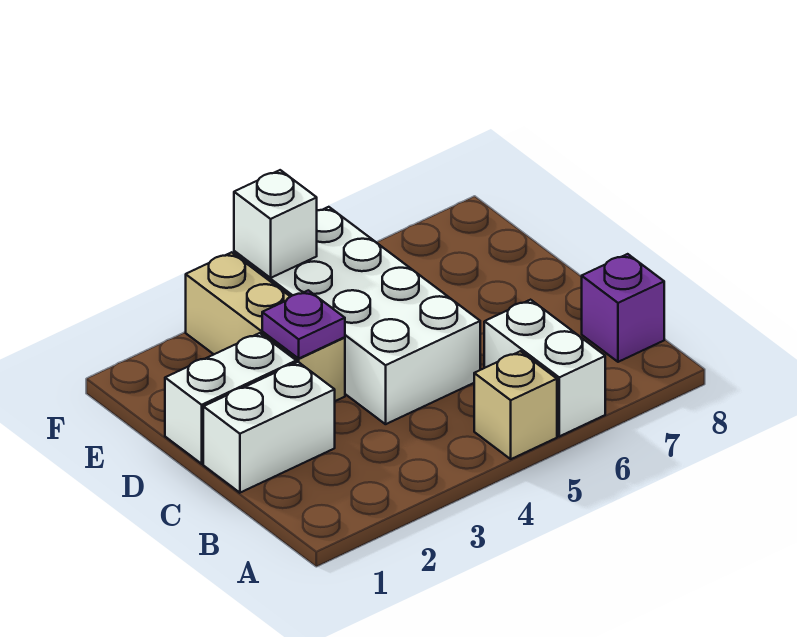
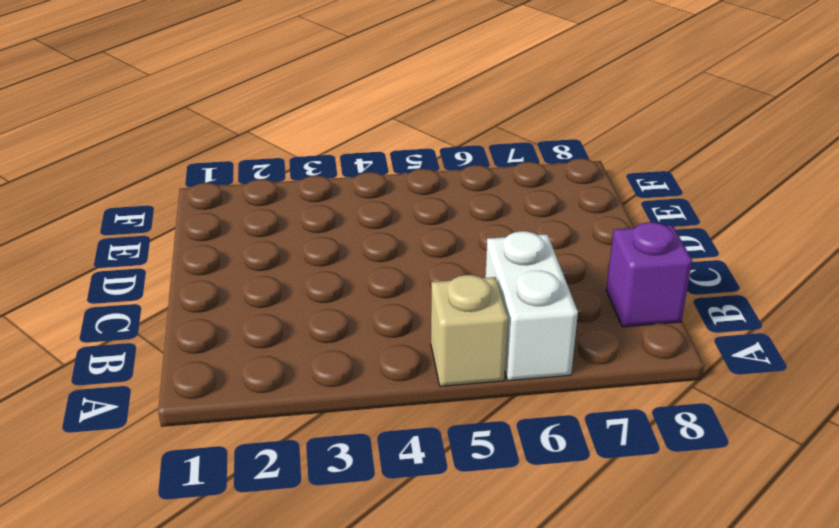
none -> white 1x2 brick [203,362,335,493]
none -> white 2x4 brick [234,207,480,424]

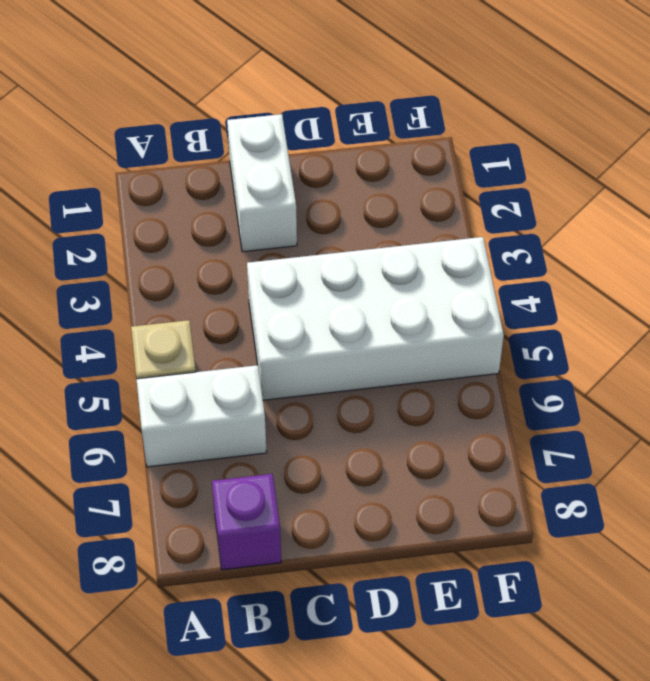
none -> white 1x2 brick [165,333,296,464]
none -> tan 1x3 brick [186,252,345,401]

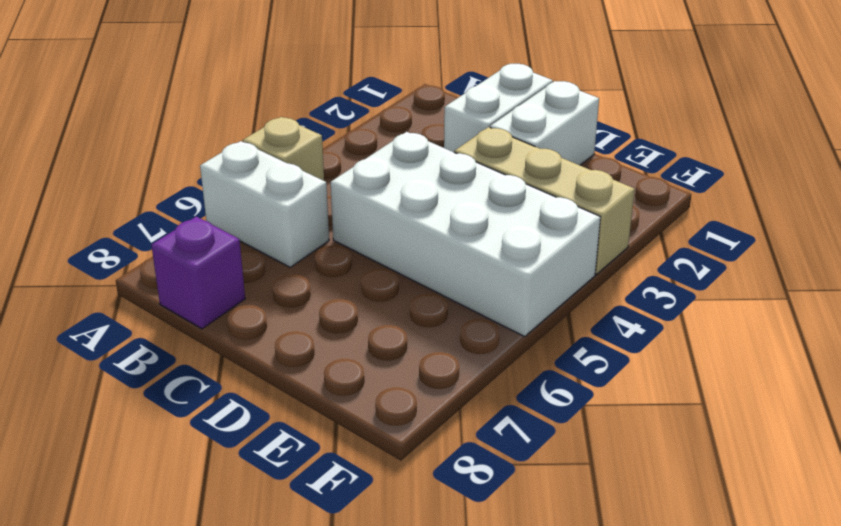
none -> purple 1x1 plate [262,290,345,358]
none -> white 1x1 brick [234,170,317,278]

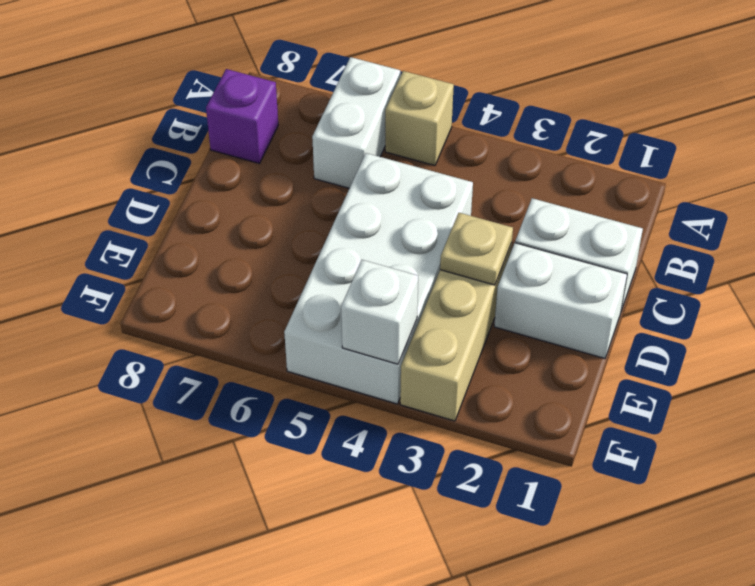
tan 1x1 plate [440,213,513,285] -> purple 1x1 plate [262,290,345,358]

